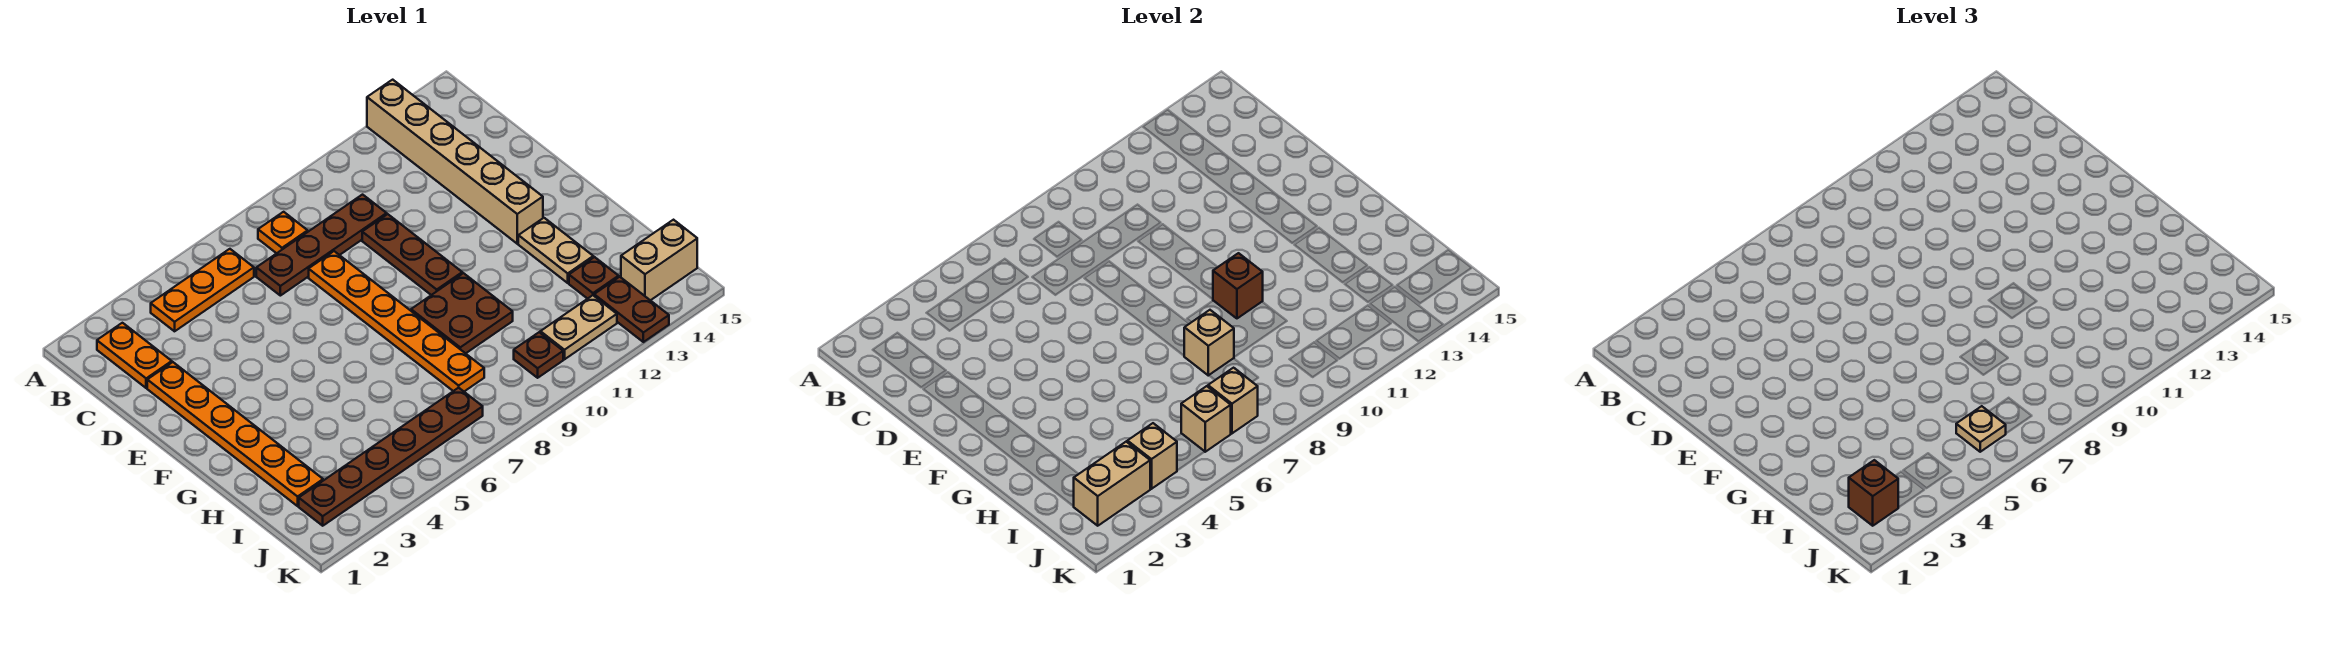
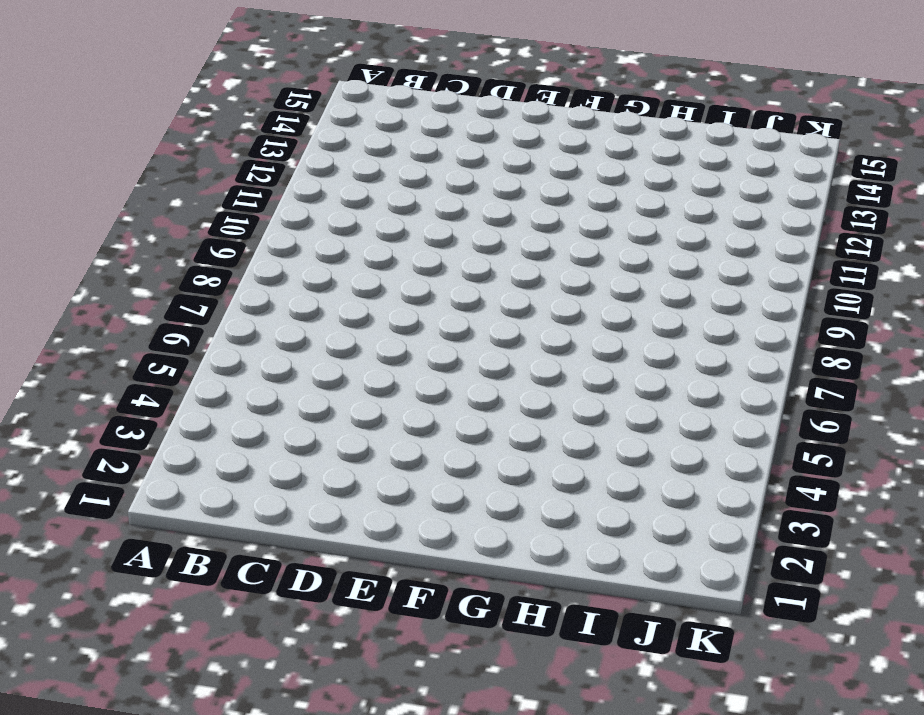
none -> tan 1x6 brick [367,80,543,244]
none -> orange 1x2 plate [97,323,172,388]
none -> orange 1x3 plate [151,249,254,331]

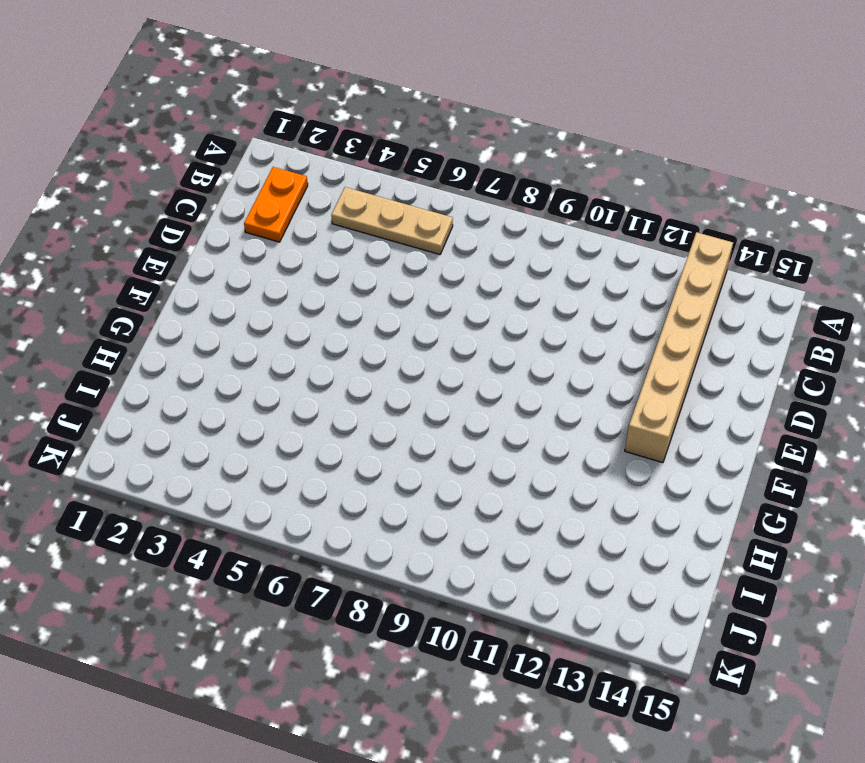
tan 1x3 plate [331,187,453,255] -> orange 1x3 plate [151,249,254,331]
none -> orange 1x1 plate [258,212,308,253]
none -> brown 1x4 plate [256,195,387,296]
none -> orange 1x6 plate [147,362,323,506]

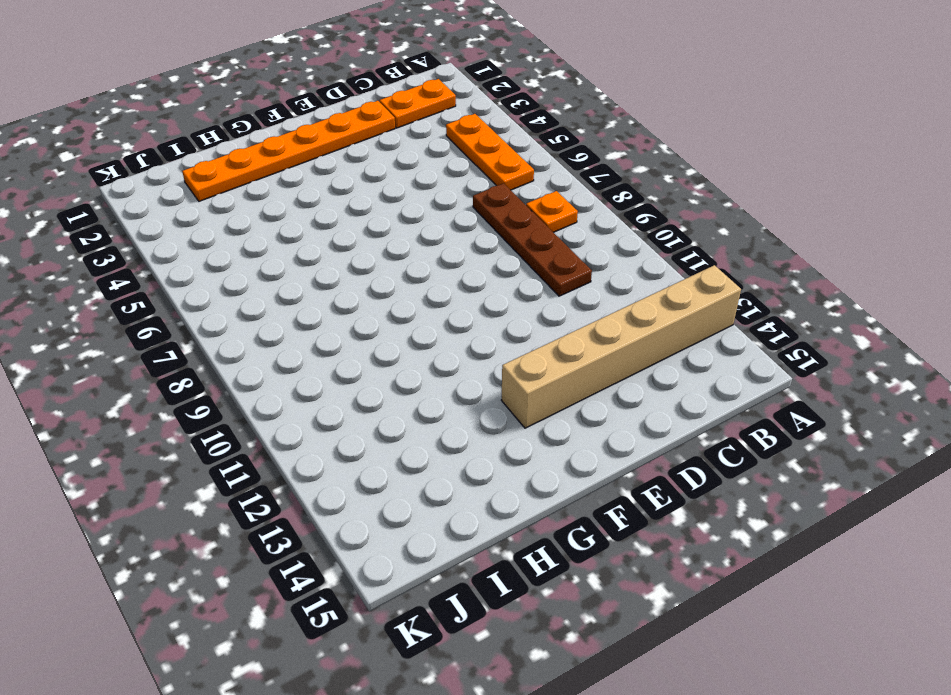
none -> orange 1x6 plate [309,251,484,391]
none -> brown 1x3 plate [362,214,462,295]
none -> brown 2x2 plate [411,273,513,353]

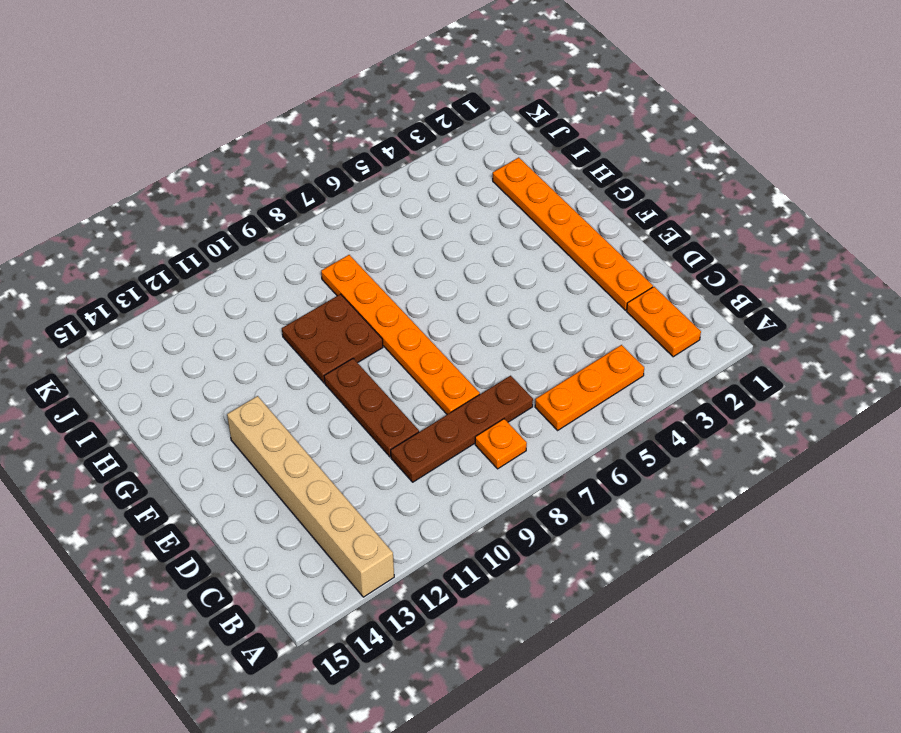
none -> tan 1x2 plate [518,218,593,283]
none -> brown 1x1 plate [569,257,619,299]
none -> brown 1x6 plate [299,388,483,526]

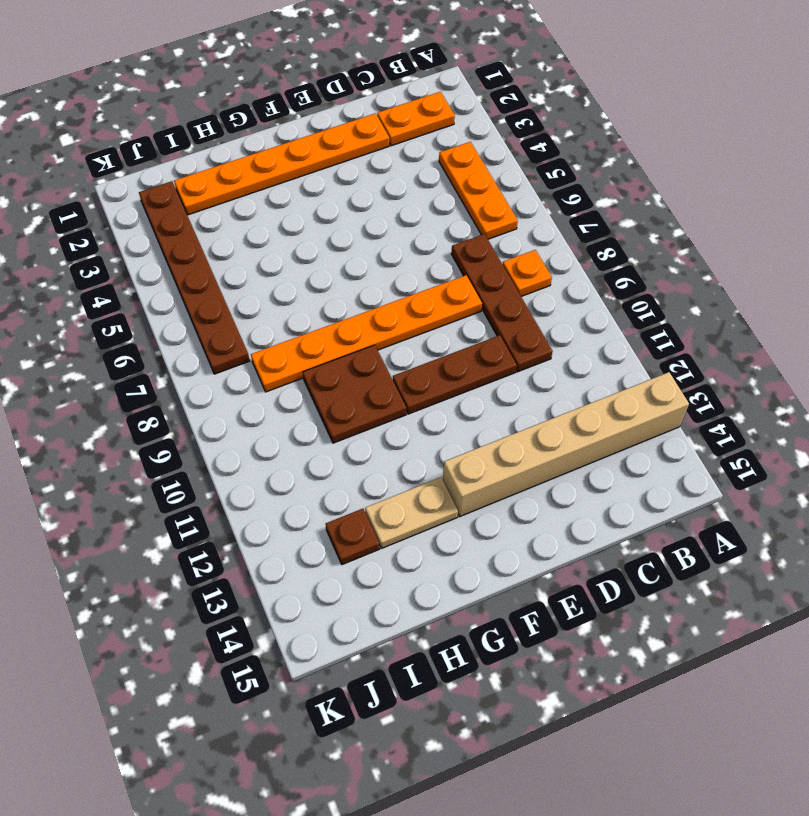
none -> brown 1x1 plate [514,332,563,378]
none -> tan 1x2 plate [540,295,617,359]
none -> brown 1x2 plate [594,277,669,342]

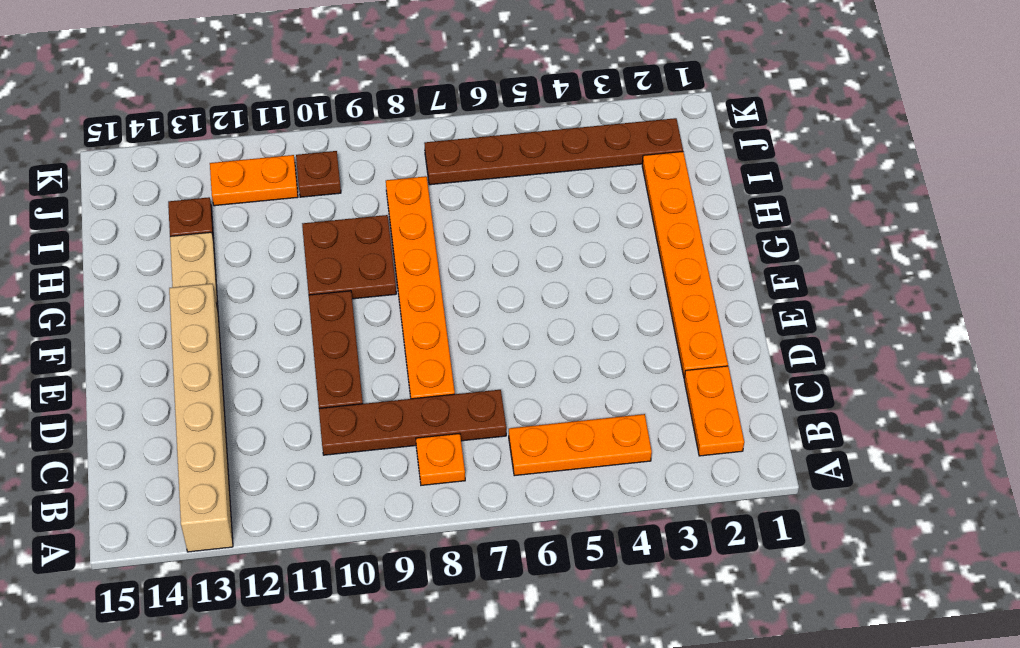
orange 1x2 plate [210,155,298,206] -> tan 1x2 plate [540,295,617,359]
none -> brown 1x2 plate [594,277,669,342]
none -> tan 1x2 brick [621,220,697,300]
none -> brown 1x1 brick [1213,253,1263,318]

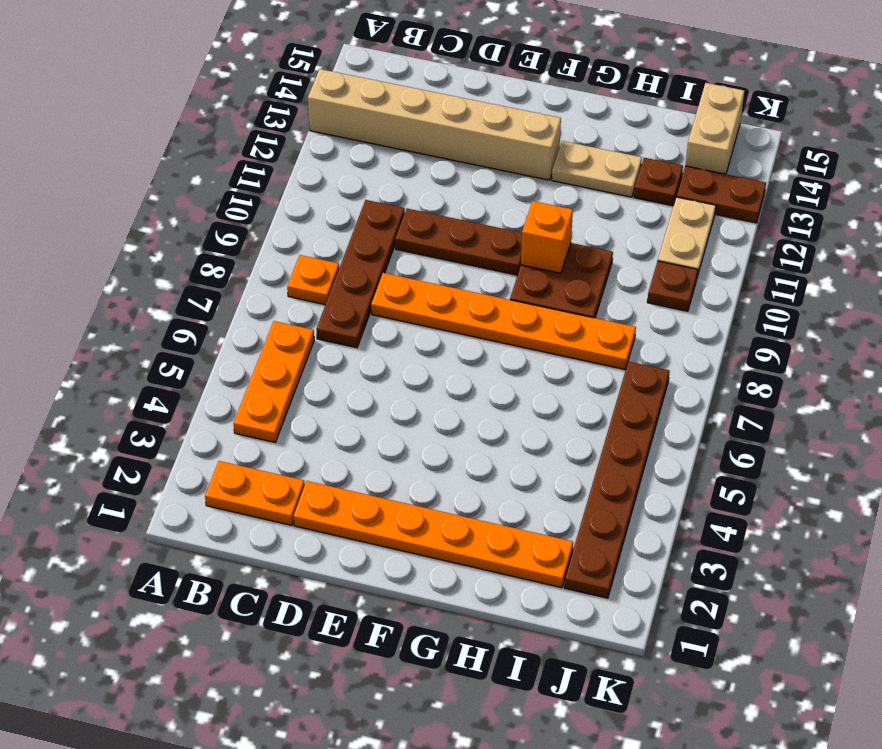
orange 1x1 brick [521,201,573,273] -> brown 1x1 brick [1213,253,1263,318]
none -> tan 1x1 brick [1184,310,1234,375]
none -> tan 1x2 brick [1074,442,1150,526]
none -> tan 1x1 brick [1127,423,1177,489]

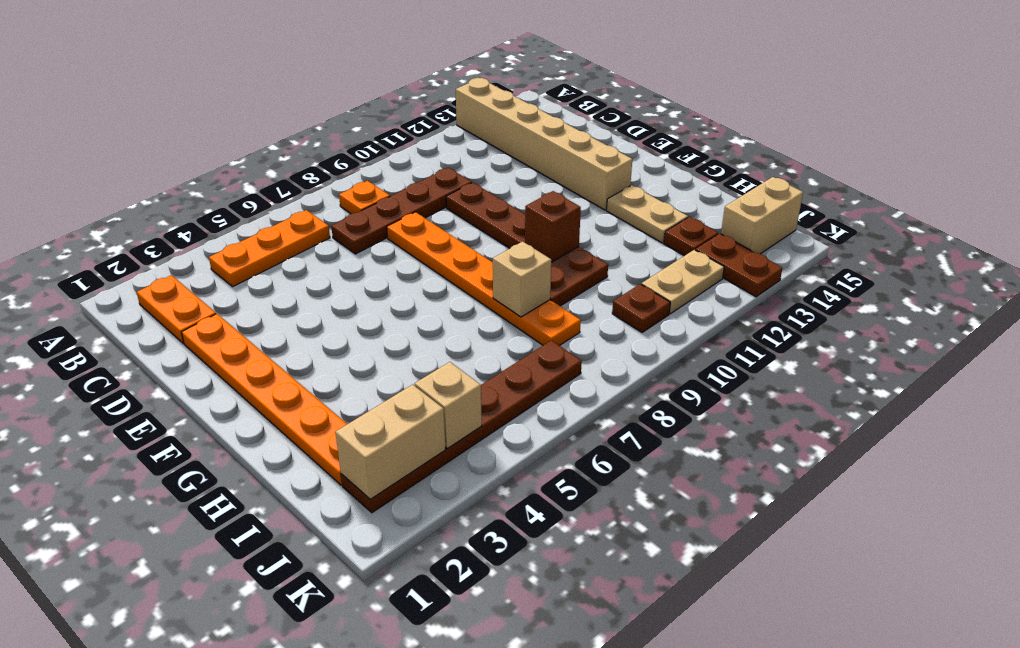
none -> tan 1x1 brick [1181,386,1231,452]
none -> tan 1x1 brick [1208,368,1258,433]
none -> brown 1x1 brick [1849,460,1898,526]

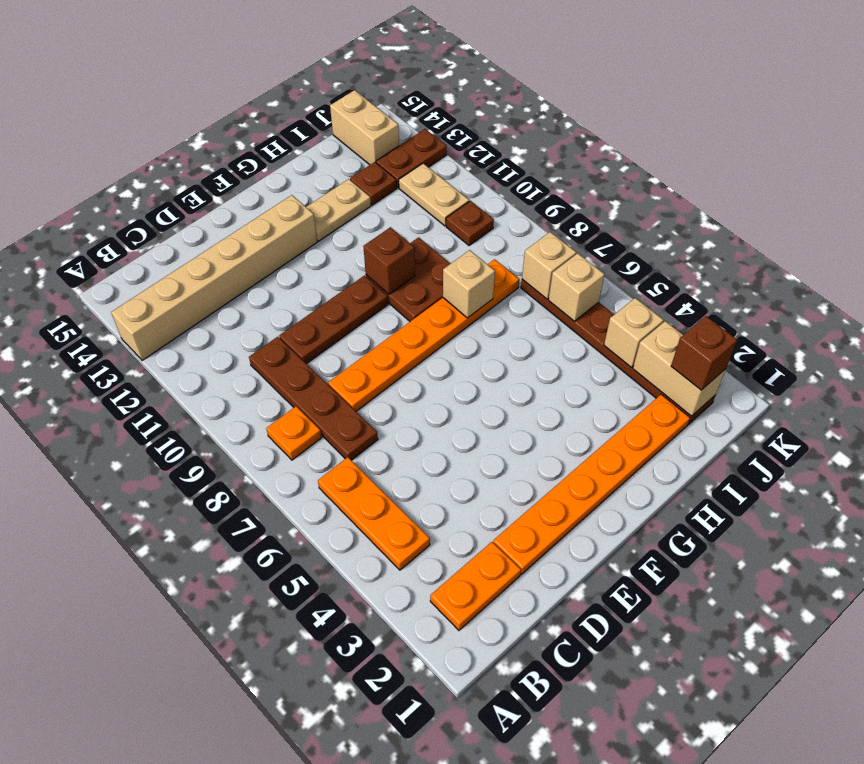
none -> tan 1x1 plate [1956,406,2006,452]

